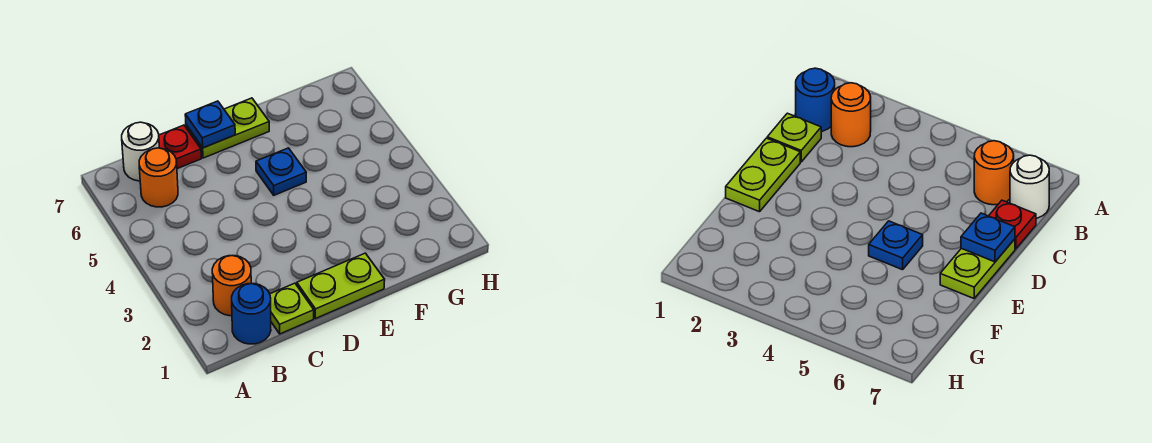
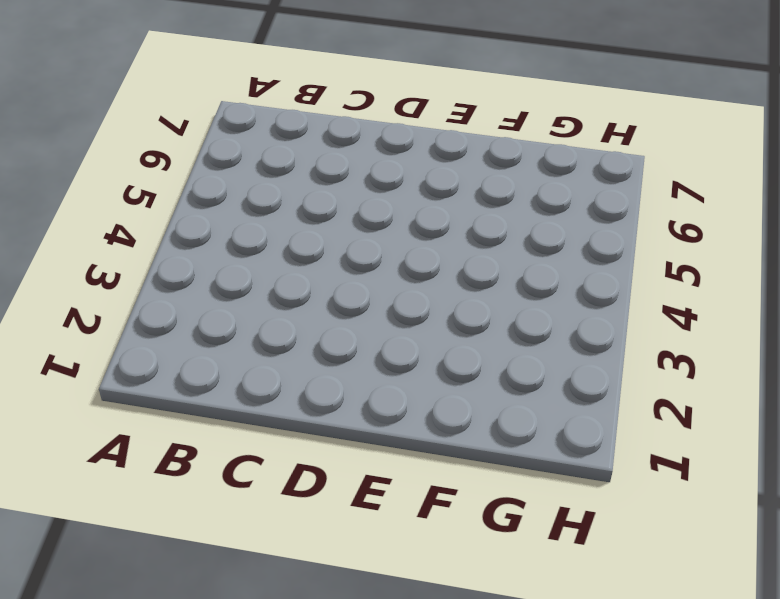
none -> blue 1x1 round brick [232,284,271,344]
none -> orange 1x1 round brick [212,256,251,316]

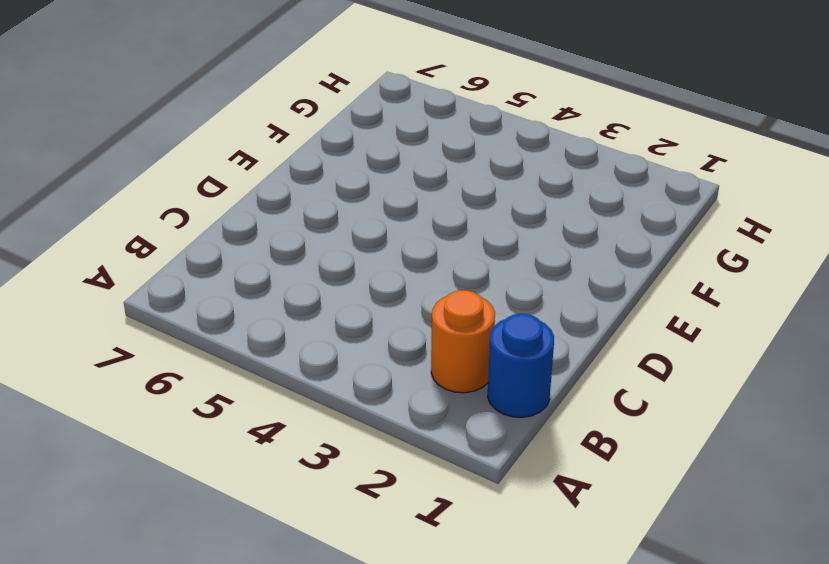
none -> orange 1x1 round brick [139,148,178,207]
none -> white 1x1 round brick [122,122,159,181]

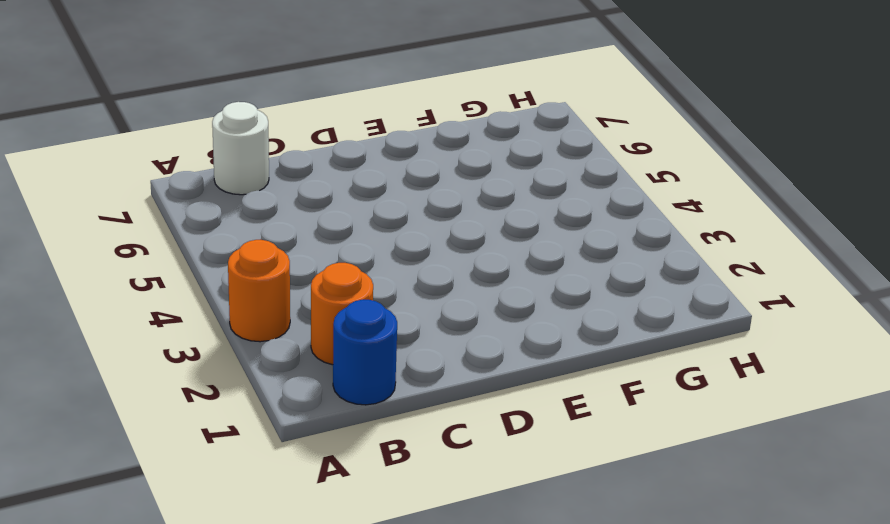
orange 1x1 round brick [228,240,290,342] -> orange 1x1 round brick moved to [139,148,178,207]
none -> lime 1x1 plate [270,283,314,334]
none -> red 1x1 plate [159,125,201,169]

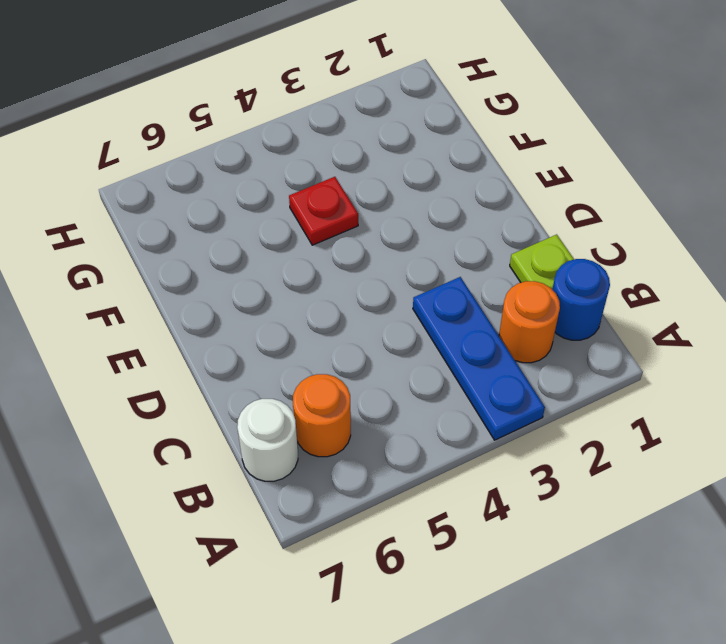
blue 1x3 plate [413,277,545,440] -> none
red 1x1 plate [289,177,358,245] -> red 1x1 plate moved to [159,125,201,169]
none -> lime 1x2 plate [297,253,385,319]
none -> lime 1x2 plate [186,98,269,158]

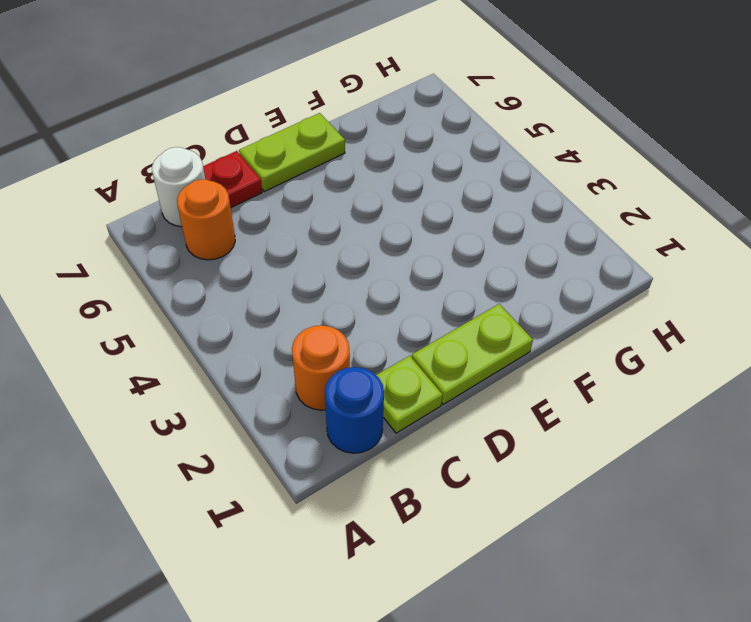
none -> blue 1x1 plate [256,148,306,195]
none -> blue 1x1 plate [185,101,235,148]

